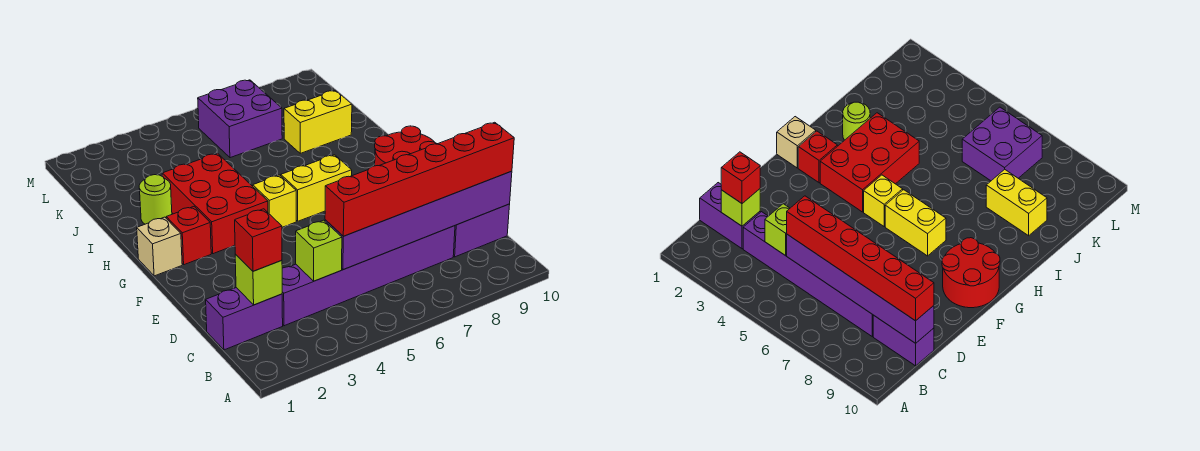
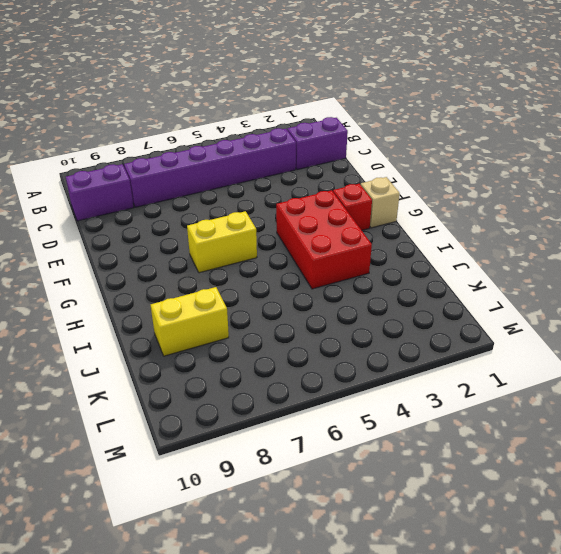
none -> red 2x2 round brick [375,126,437,166]
none -> yellow 1x1 brick [253,175,296,227]
none -> lime 1x1 round brick [139,175,172,224]

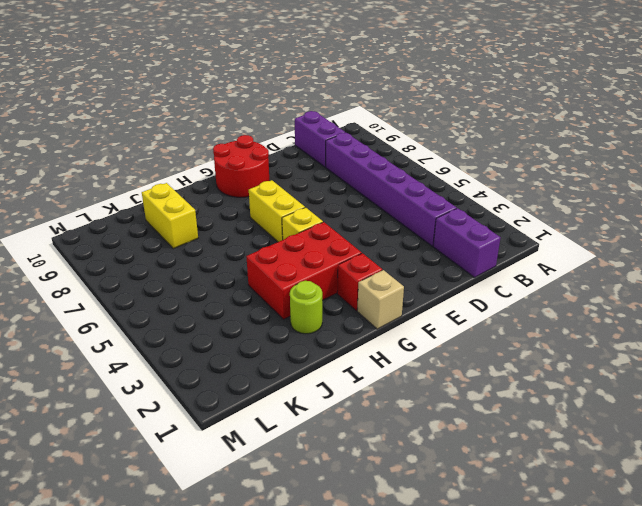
none -> purple 2x2 brick [198,80,282,158]
none -> lime 1x1 brick [235,254,282,305]
none -> lime 1x1 brick [296,220,342,281]

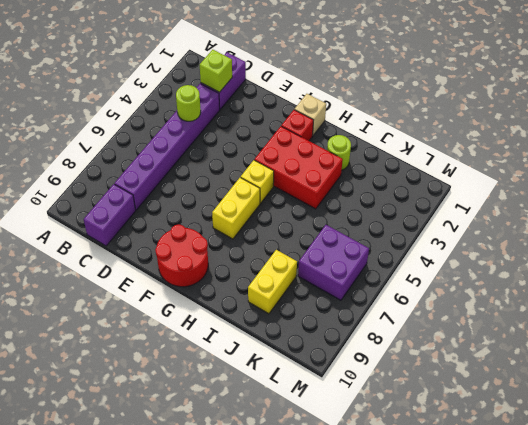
lime 1x1 round brick [176,85,201,121] -> lime 1x1 brick [296,220,342,281]
none -> purple 1x6 brick [325,171,512,270]
none -> red 1x1 brick [235,209,282,271]
none -> red 1x6 brick [325,122,514,236]

